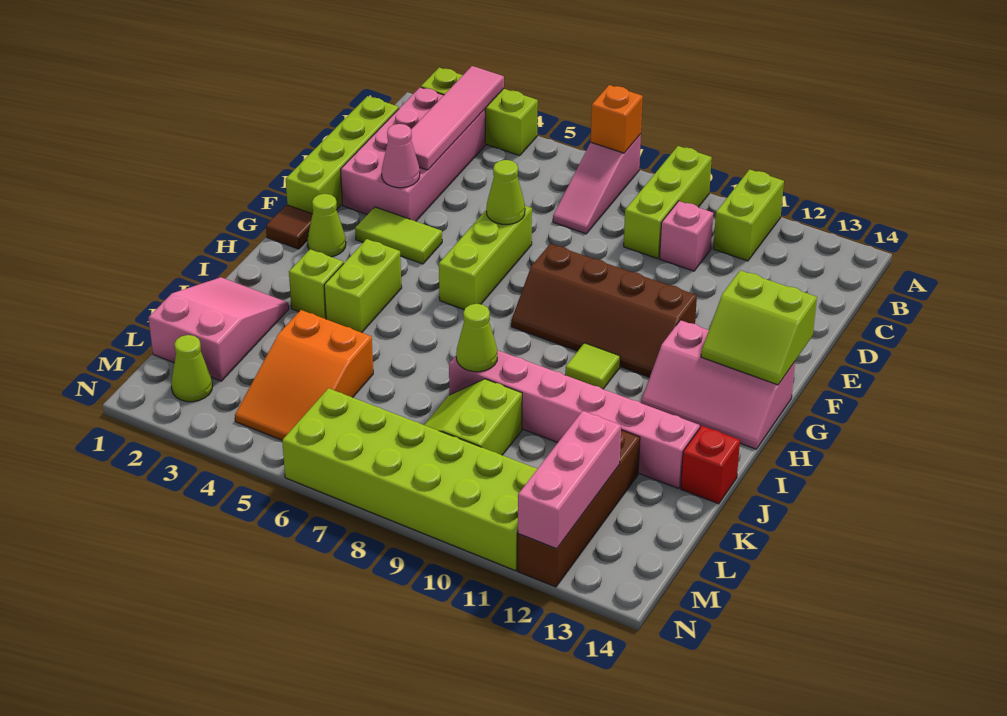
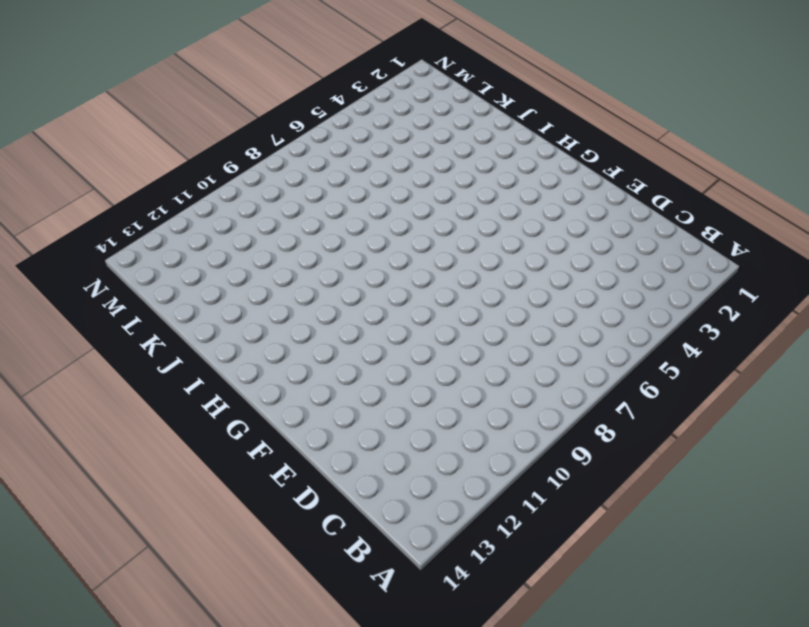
none -> lime 1x3 brick [421,68,538,156]
none -> pink 1x3 slope [553,134,641,234]
none -> lime 1x3 brick [624,146,712,259]
none -> lime 1x2 brick [713,169,784,261]

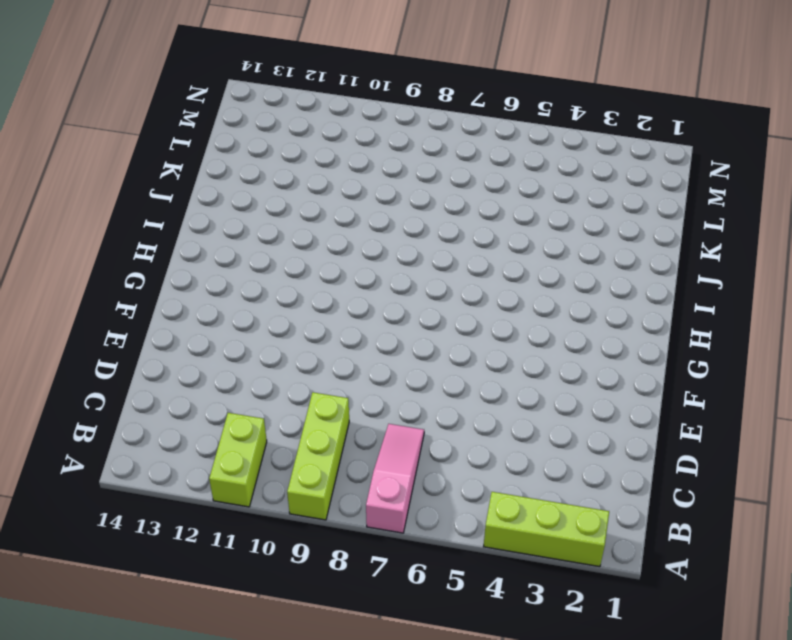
none -> pink 2x4 brick [341,87,485,221]
none -> lime 1x4 brick [286,96,399,214]
none -> pink 1x1 brick [660,201,713,271]
none -> lime 1x3 brick [439,206,532,310]

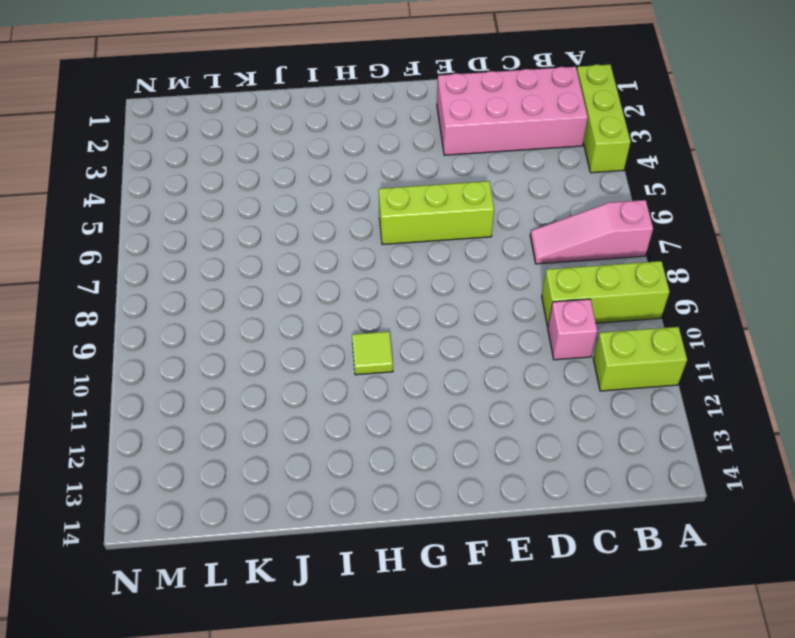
none -> lime 1x4 brick [286,96,399,214]
none -> lime 1x2 tile [355,207,442,264]
none -> brown 2x4 slope [511,244,697,377]
none -> brown 1x1 tile [266,205,312,249]

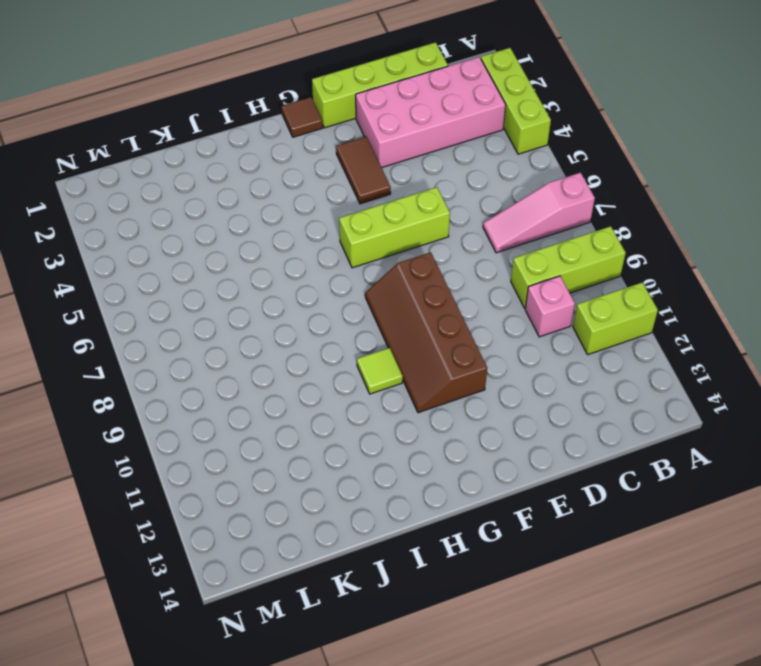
brown 1x2 tile [336,137,391,204] -> lime 1x2 tile [355,207,442,264]
none -> lime 1x1 cone [307,194,346,257]
none -> pink 2x3 slope [641,320,795,449]
none -> lime 1x2 brick [324,239,402,333]
none -> lime 1x1 brick [289,249,344,319]

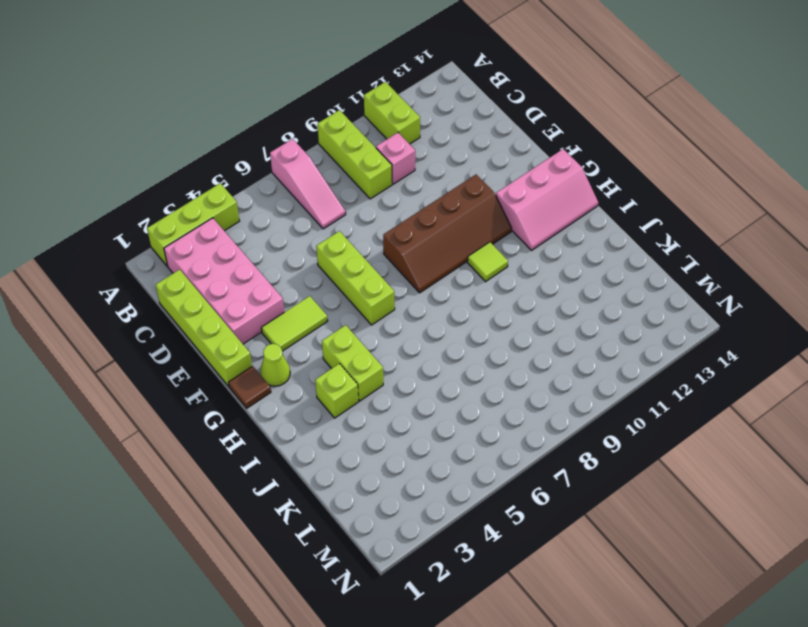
none -> pink 2x3 slope [148,277,289,381]
none -> pink 1x6 brick [449,350,700,488]
none -> red 1x1 brick [681,426,740,504]
none -> orange 2x3 slope [235,310,373,440]

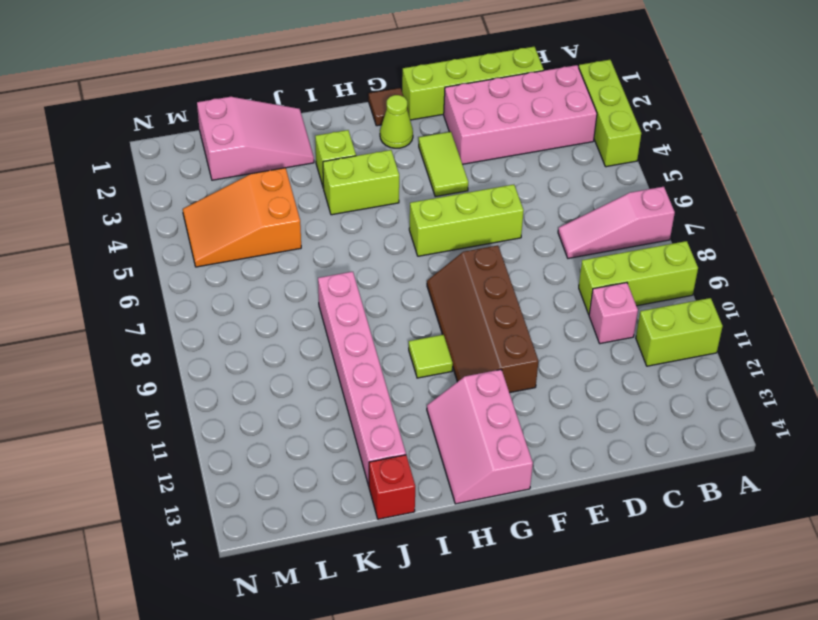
none -> lime 2x2 slope [424,379,522,455]
none -> brown 1x4 brick [518,430,640,587]
none -> lime 1x1 cone [171,335,212,402]
none -> lime 2x6 brick [282,388,537,571]

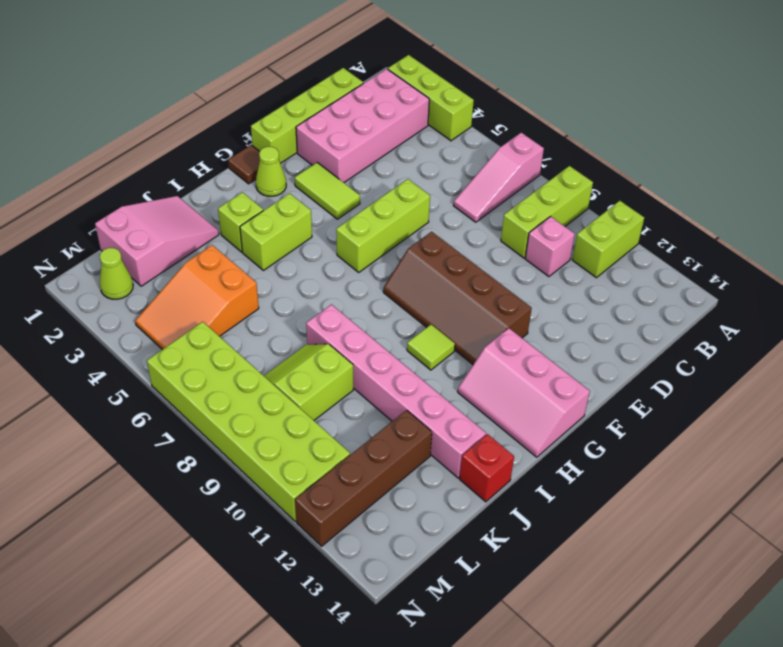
none -> pink 1x4 tile [411,66,504,170]
none -> orange 1x1 brick [591,85,643,153]
none -> pink 1x1 cone [382,124,420,188]
none -> lime 1x1 cone [486,160,525,224]

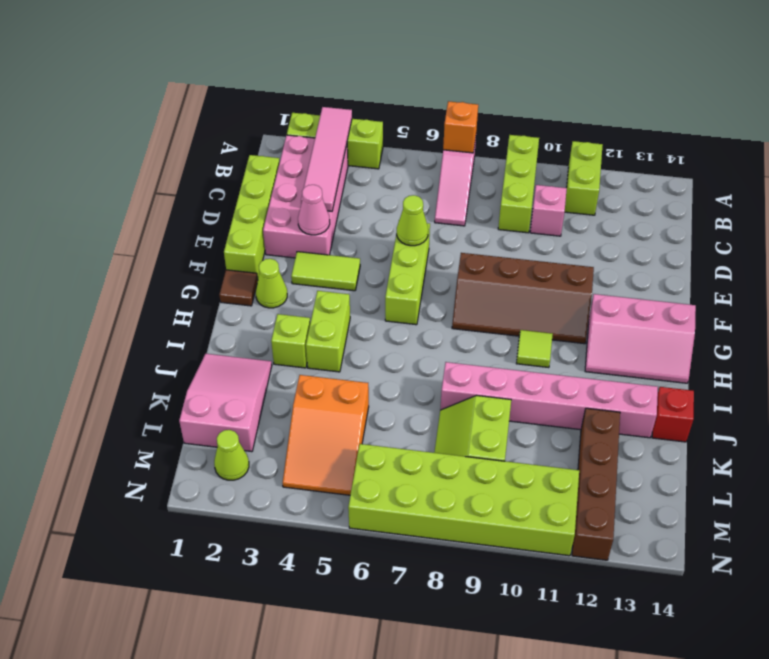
none -> lime 2x2 slope [701,270,817,385]
none -> lime 1x1 cone [456,304,497,372]
none -> pink 1x3 brick [518,411,621,549]

